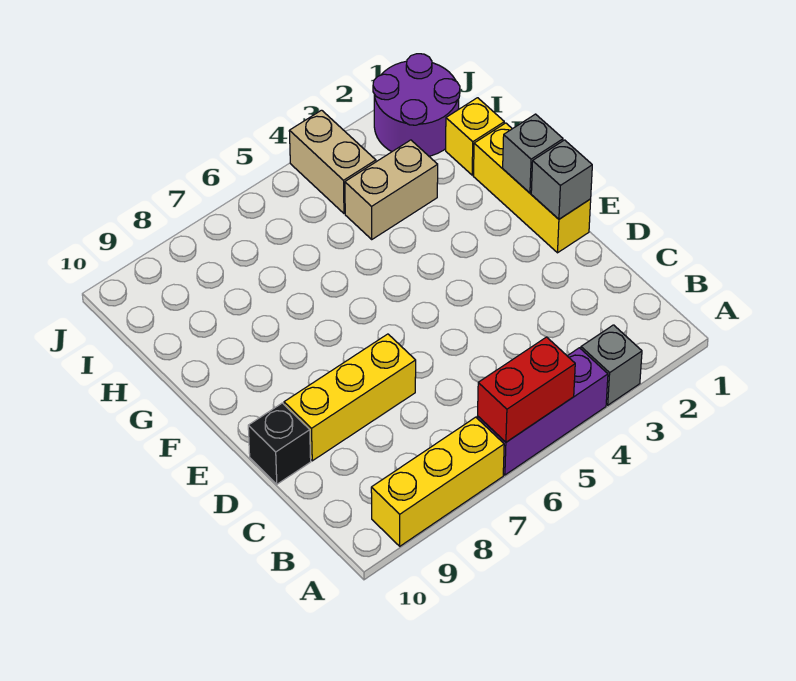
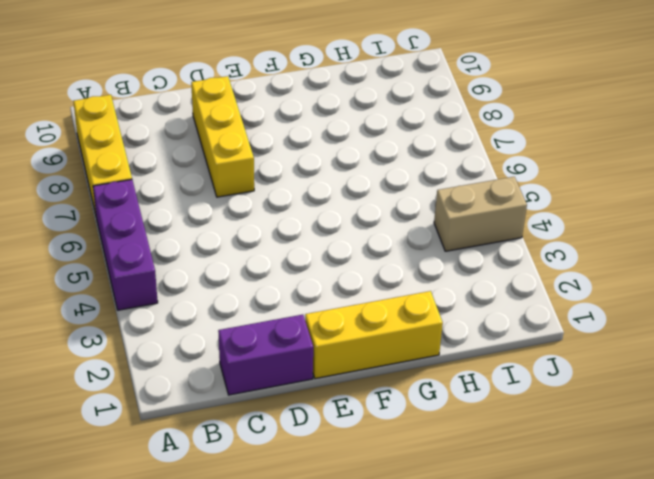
purple 1x2 brick [218,315,313,395] -> none
none -> grey 1x1 brick [581,325,642,405]
none -> black 1x1 brick [248,403,311,484]
none -> yellow 1x1 brick [446,98,504,175]

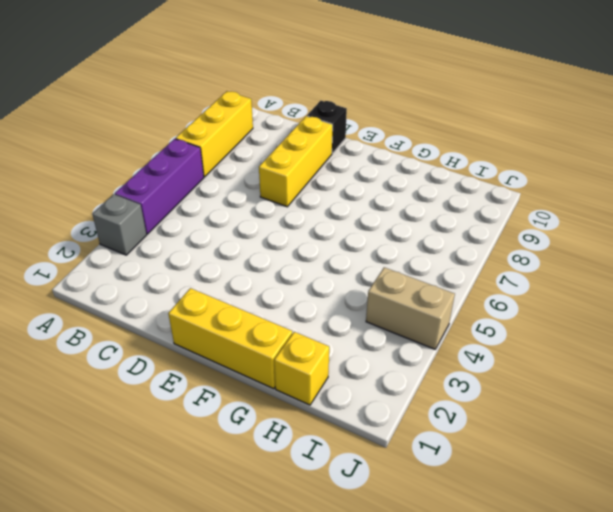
none -> tan 1x2 brick [345,140,438,239]
none -> purple 2x2 round brick [373,54,460,156]
none -> red 1x2 brick [478,337,575,442]

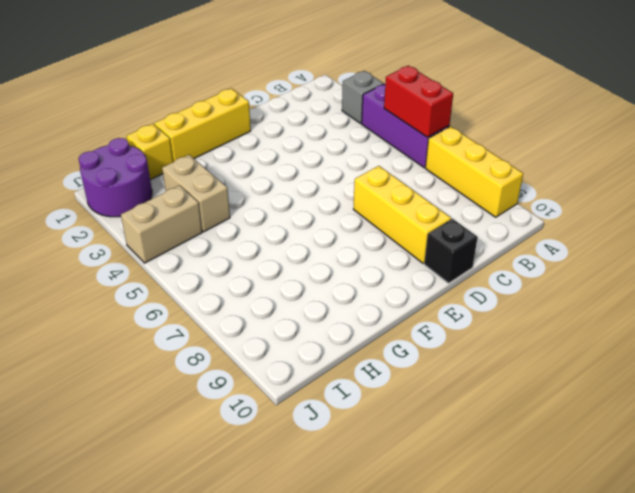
none -> grey 1x1 brick [531,140,592,219]
none -> grey 1x1 brick [503,114,563,193]

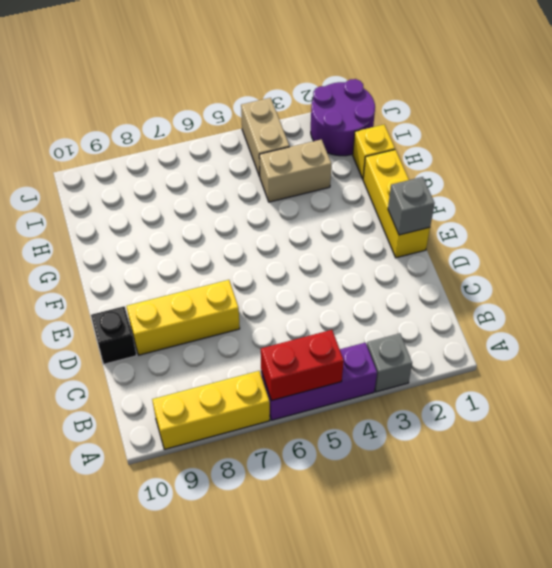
none -> grey 1x1 brick [503,114,563,193]

